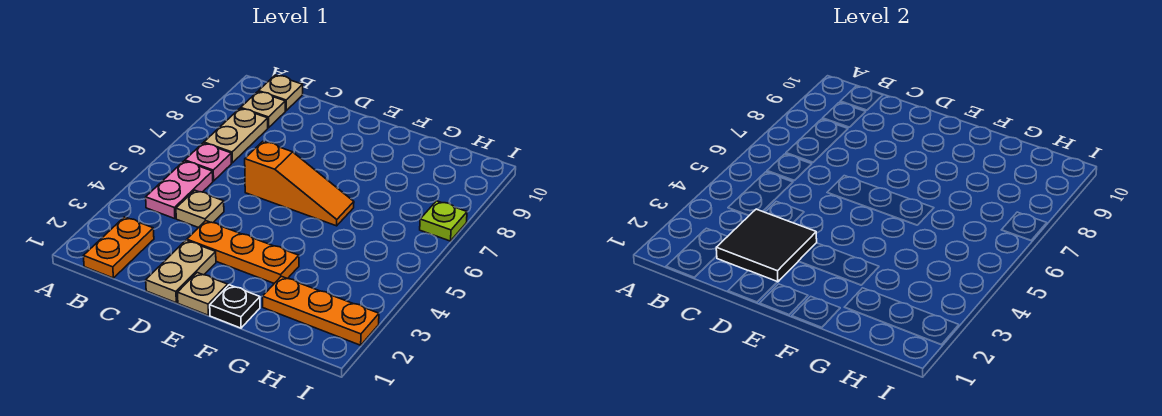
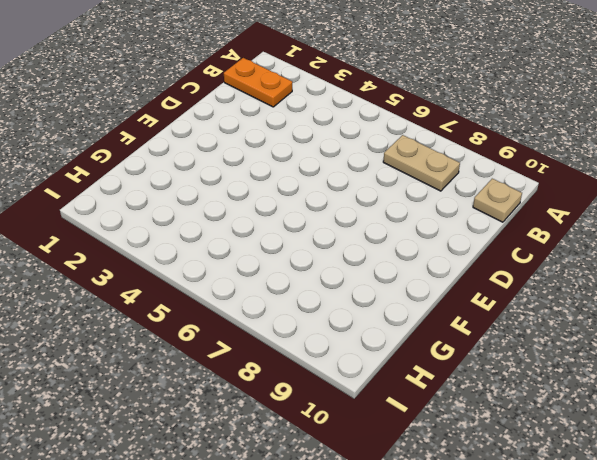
none -> pink 1x2 plate [146,161,213,219]
none -> pink 1x1 plate [185,143,231,181]
none -> tan 1x1 plate [241,92,285,128]

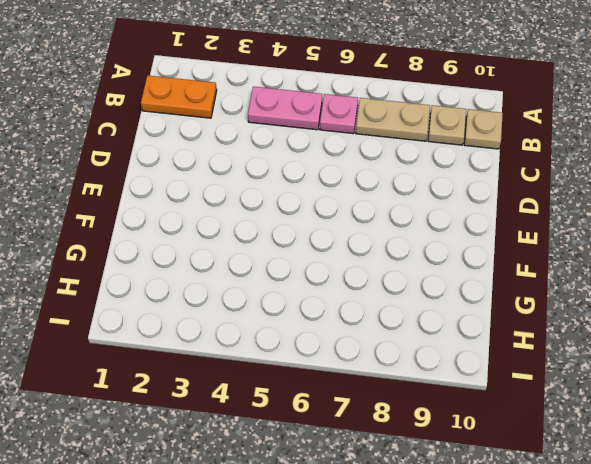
none -> tan 1x1 plate [176,190,224,228]
none -> tan 1x2 plate [146,240,216,303]
none -> orange 1x3 plate [187,221,299,283]

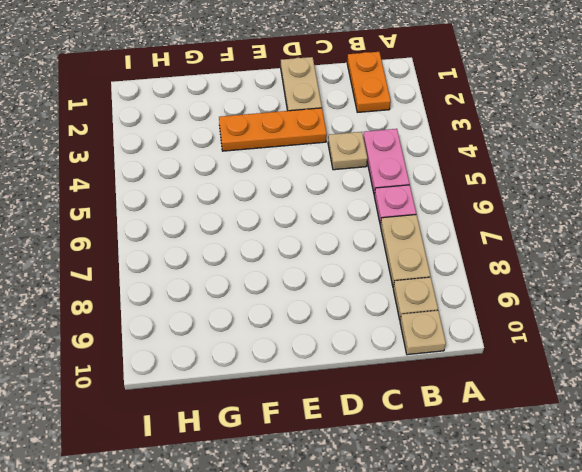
none -> orange 1x3 slope [245,141,354,226]
none -> tan 1x1 plate [178,273,228,315]
none -> black 1x1 plate [210,285,260,328]

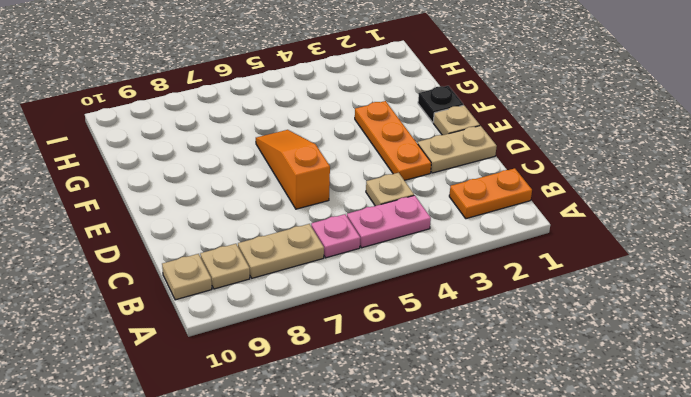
none -> orange 1x3 plate [263,276,379,345]
none -> lime 1x1 plate [420,201,467,241]
none -> black 2x2 tile [716,209,817,282]

